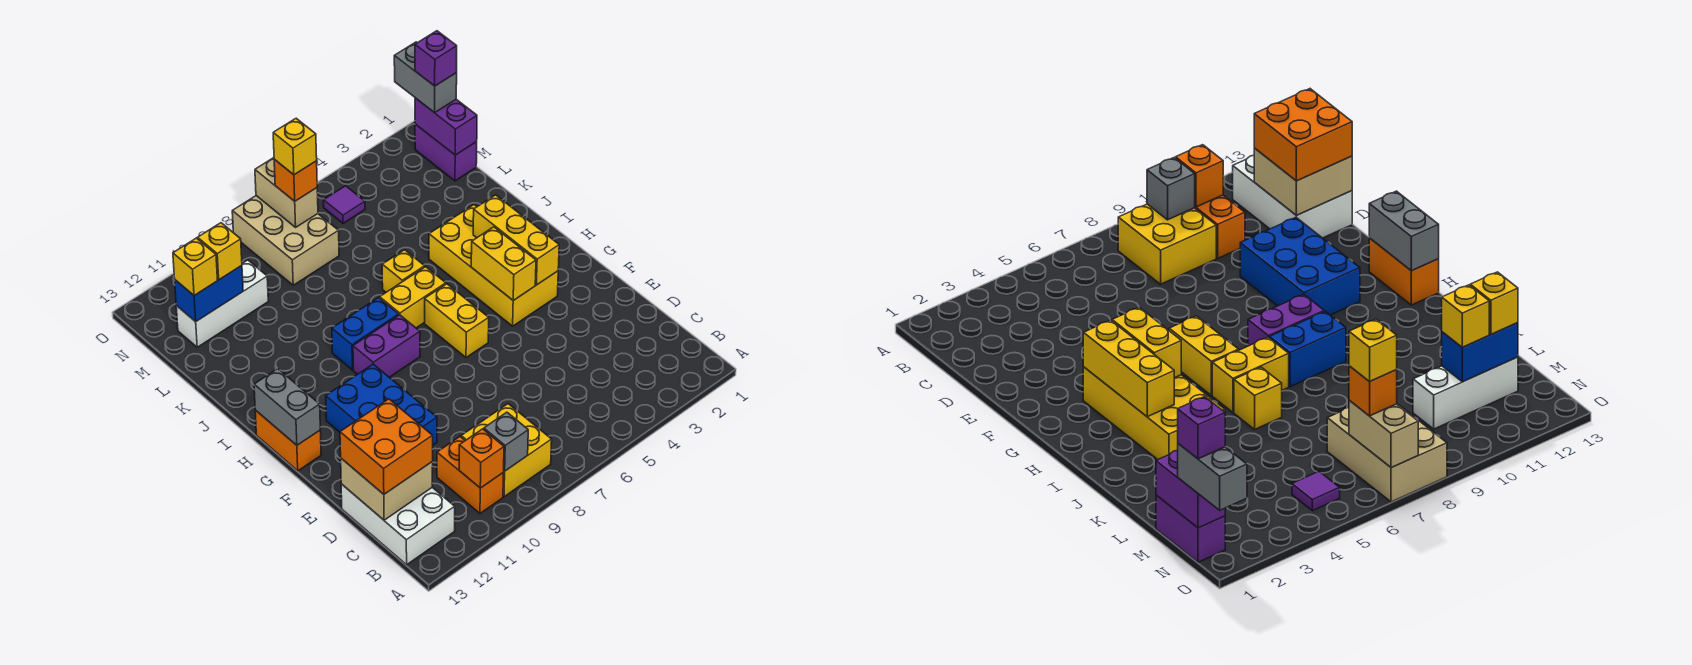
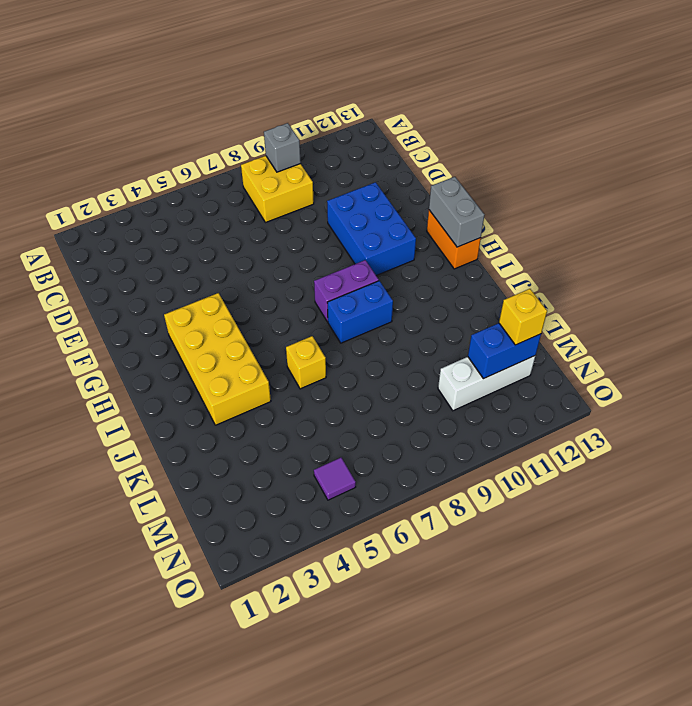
none -> orange 1x2 brick [437,437,504,513]
none -> white 2x3 brick [341,484,455,565]
none -> yellow 1x2 brick [424,284,489,358]
none -> yellow 1x2 brick [380,267,446,328]

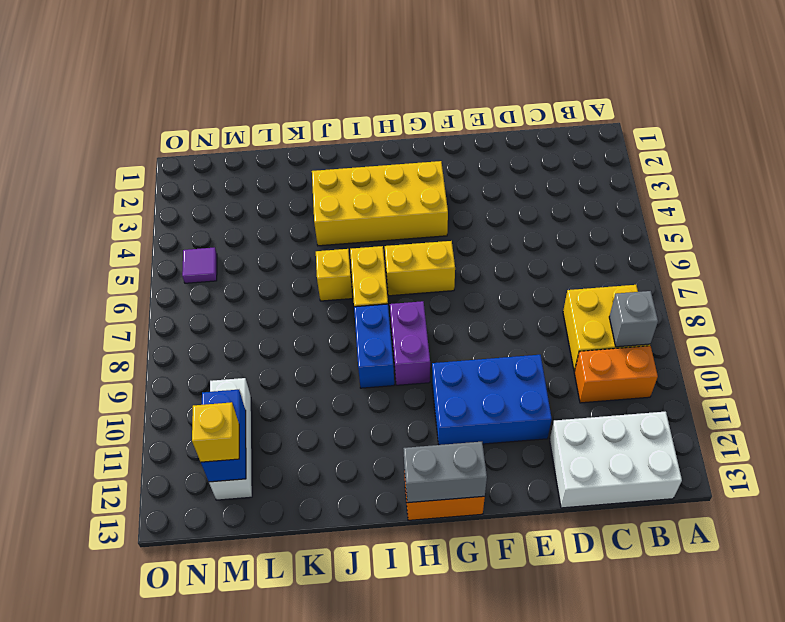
none -> purple 1x2 brick [415,124,477,181]
none -> tan 2x3 brick [232,196,339,285]
none -> orange 1x1 brick [459,429,504,488]
none -> tan 2x2 brick [341,458,433,520]

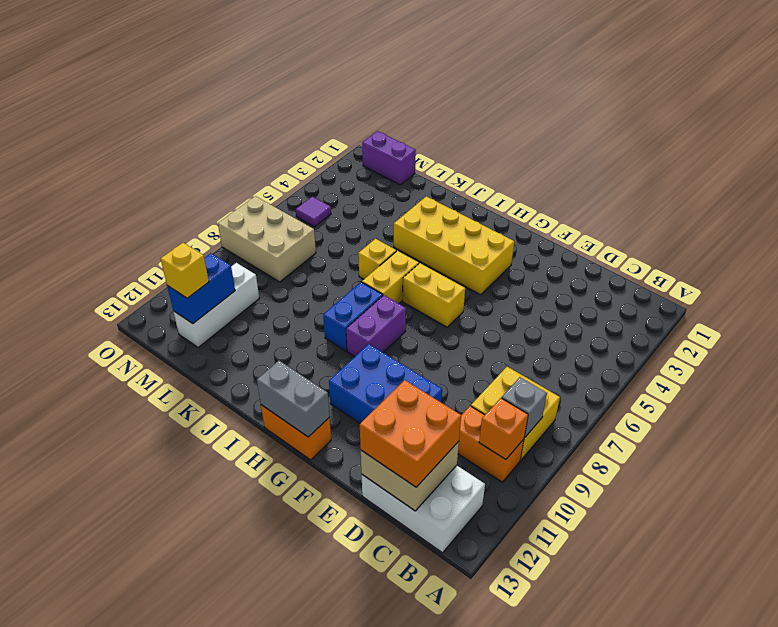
none -> yellow 1x3 brick [473,195,559,285]
none -> yellow 1x2 brick [471,227,536,301]
none -> purple 1x2 brick [415,98,477,155]
none -> tan 1x2 brick [255,158,318,227]

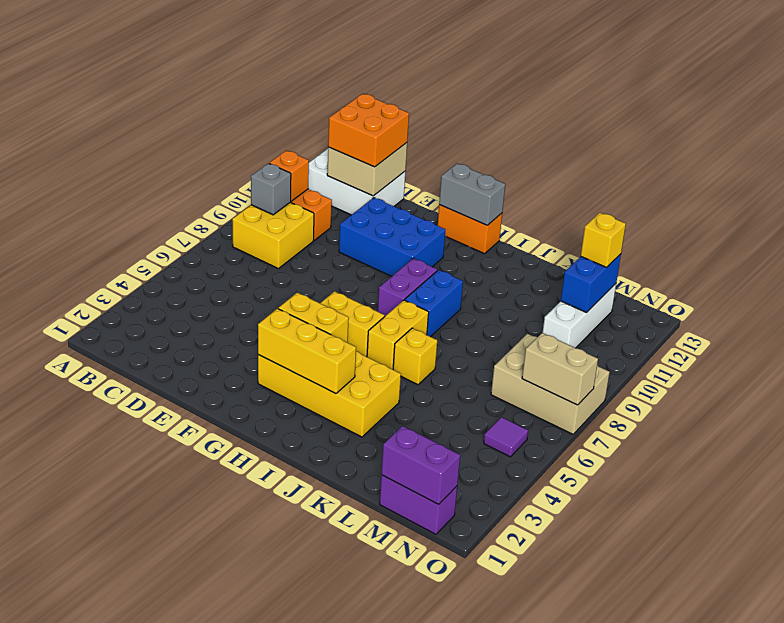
none -> yellow 1x1 brick [198,223,242,280]
none -> grey 1x2 brick [394,42,457,113]
none -> orange 1x1 brick [274,160,317,201]
none -> purple 1x1 brick [415,31,457,86]

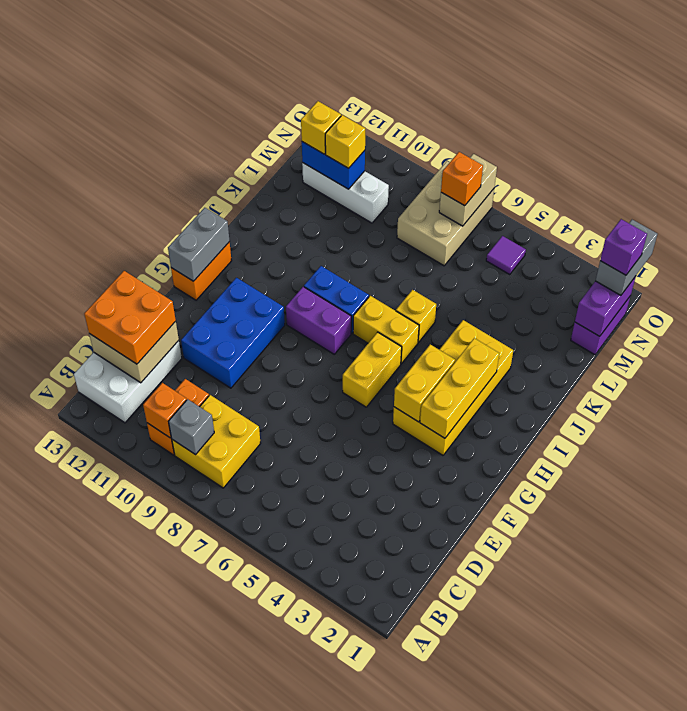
none -> yellow 1x1 brick [273,118,317,175]

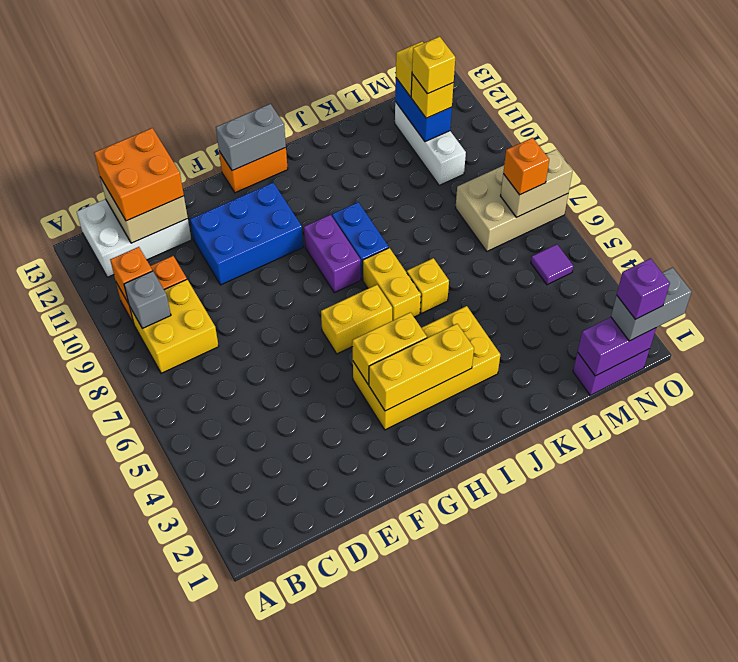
yellow 1x1 brick [412,37,455,94] -> yellow 1x1 brick moved to [273,118,317,175]

